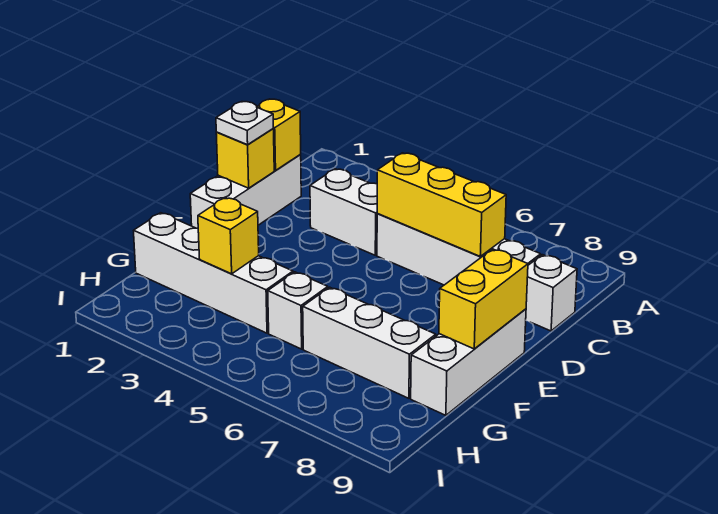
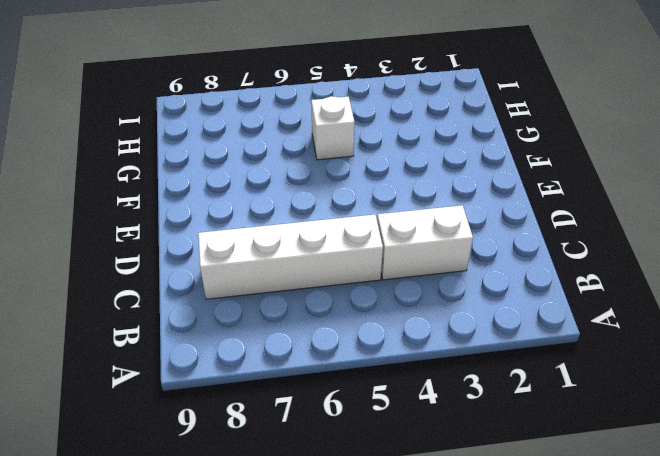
none -> white 1x3 brick [190,154,301,228]
none -> white 1x1 brick [526,255,577,331]
none -> white 1x3 brick [411,309,526,415]

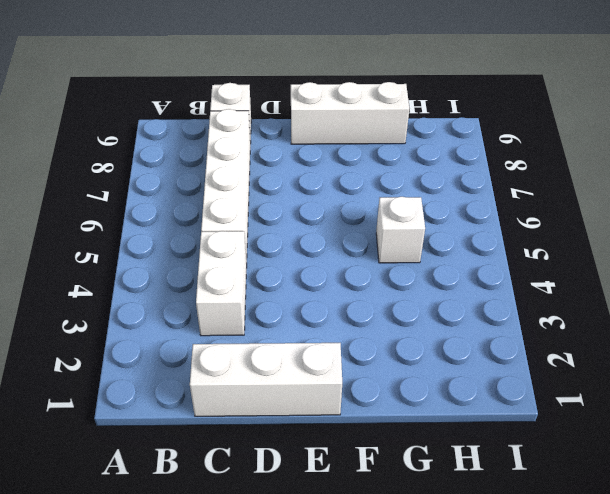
none -> white 1x4 brick [134,213,293,333]
none -> white 1x3 brick [303,287,436,398]
none -> yellow 1x1 brick [257,99,301,170]

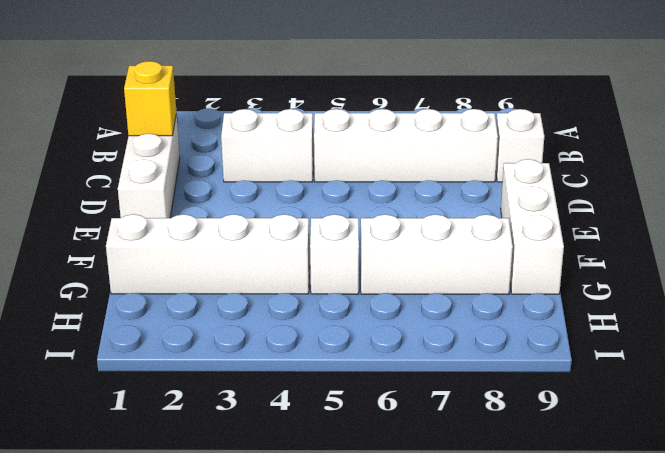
none -> yellow 1x3 brick [377,153,506,256]
none -> yellow 1x1 brick [216,129,274,188]
none -> yellow 1x2 brick [439,249,528,349]

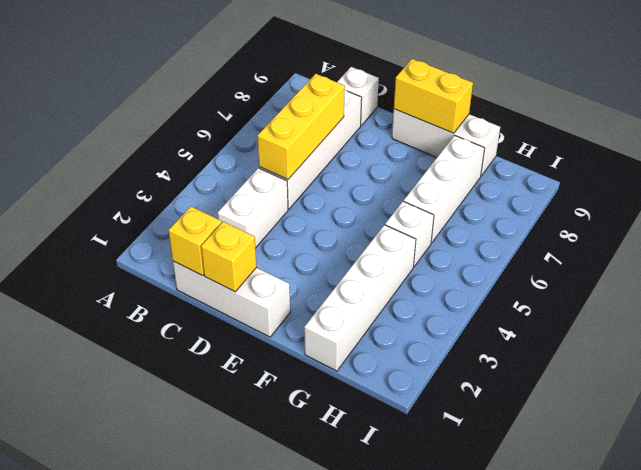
none -> yellow 1x1 brick [198,198,259,274]
none -> white 1x1 plate [216,102,273,145]

